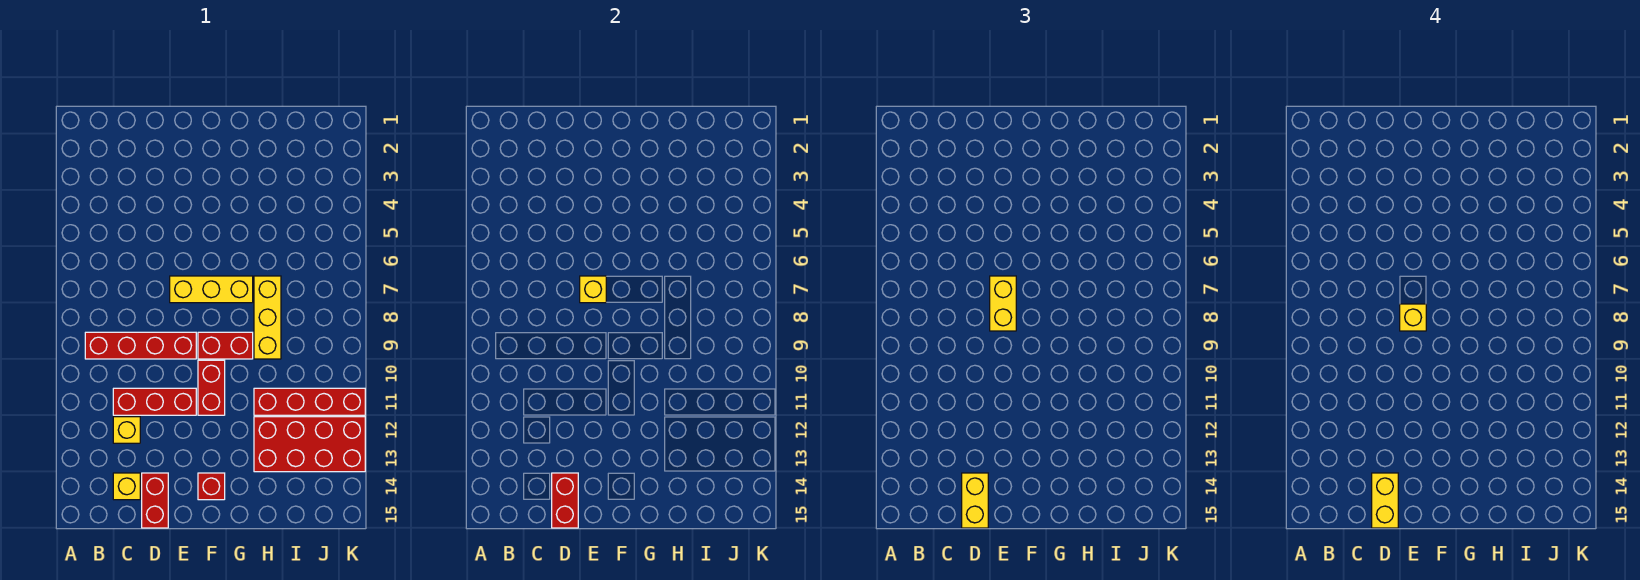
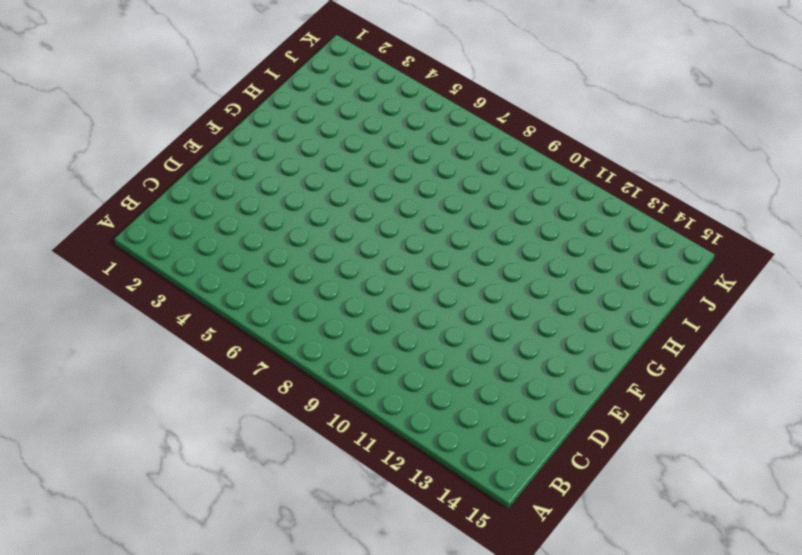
none -> red 1x4 brick [85,332,196,359]
none -> red 1x3 brick [113,388,196,415]
none -> yellow 1x1 brick [113,417,140,443]

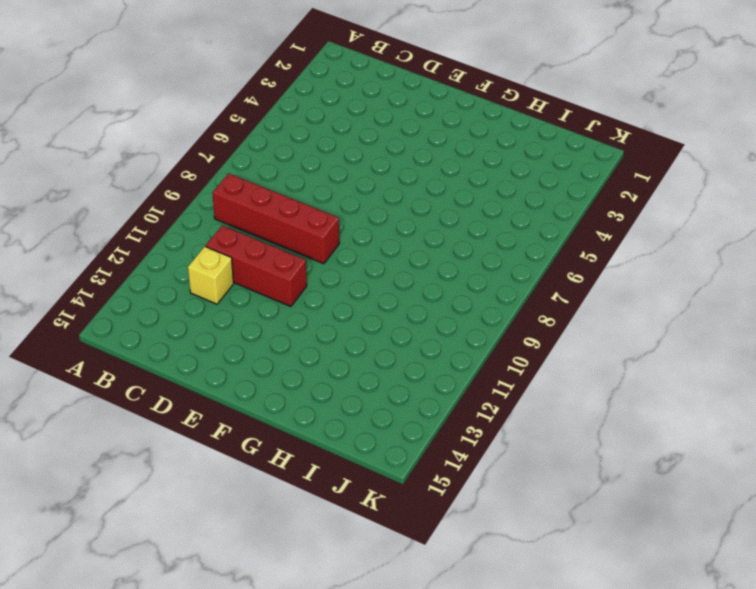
none -> yellow 1x1 brick [113,473,140,500]
none -> red 1x2 brick [142,473,168,528]
none -> yellow 1x3 brick [170,276,253,303]

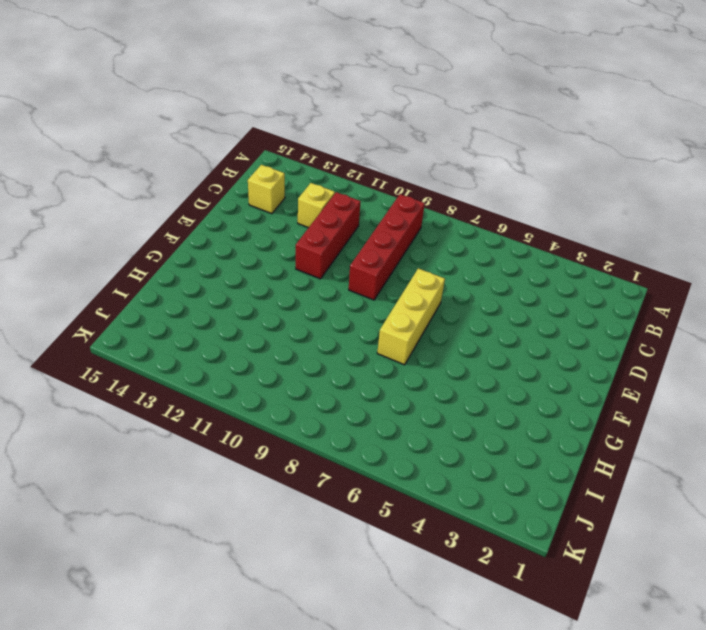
none -> red 1x2 brick [142,473,168,528]
none -> red 1x2 brick [198,332,253,359]
none -> red 1x2 brick [198,360,225,415]

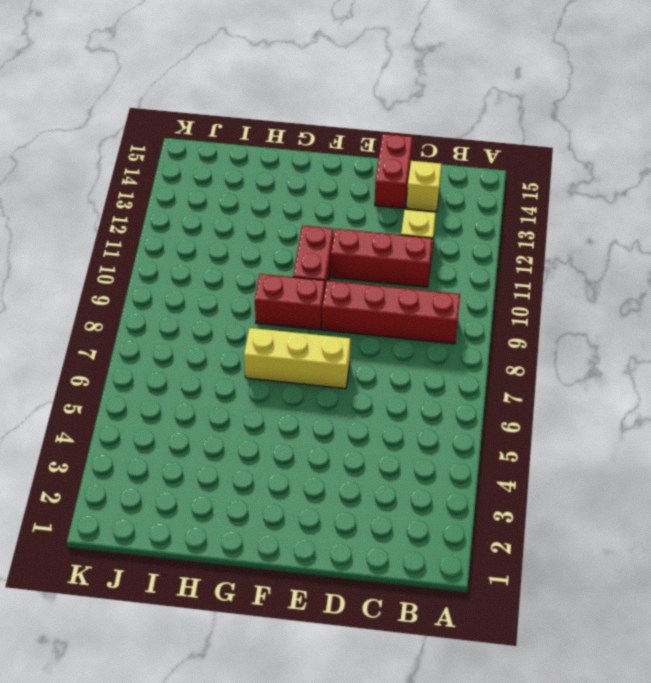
none -> red 1x1 brick [198,473,225,500]
none -> yellow 1x3 brick [254,276,281,359]
none -> red 1x4 brick [254,388,365,415]

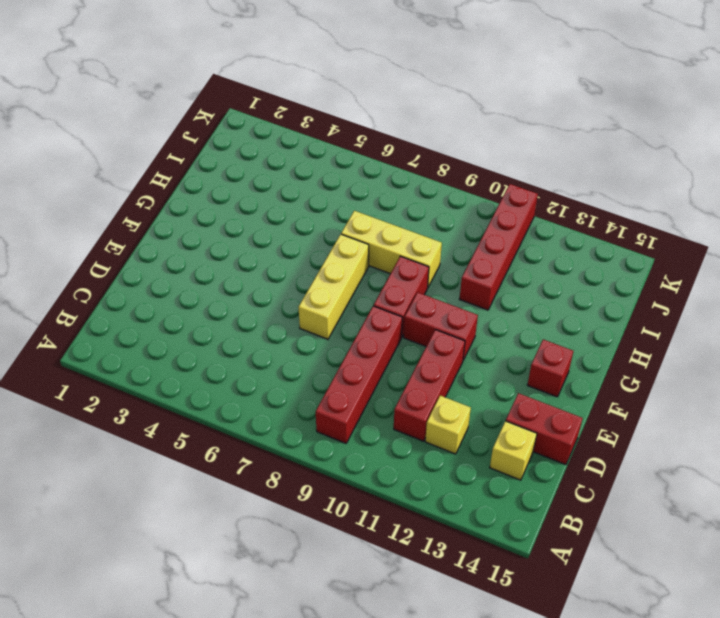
none -> red 2x4 brick [254,417,365,472]
none -> red 1x2 brick [552,473,578,528]
none -> yellow 1x1 brick [580,276,606,303]

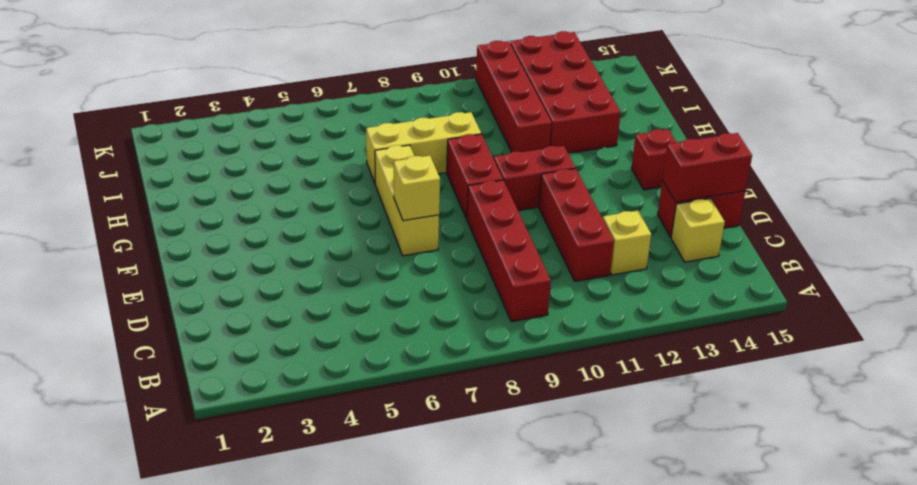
none -> yellow 1x2 brick [962,473,988,528]
none -> yellow 1x2 brick [990,276,1016,331]
none -> yellow 1x2 brick [1372,473,1398,528]

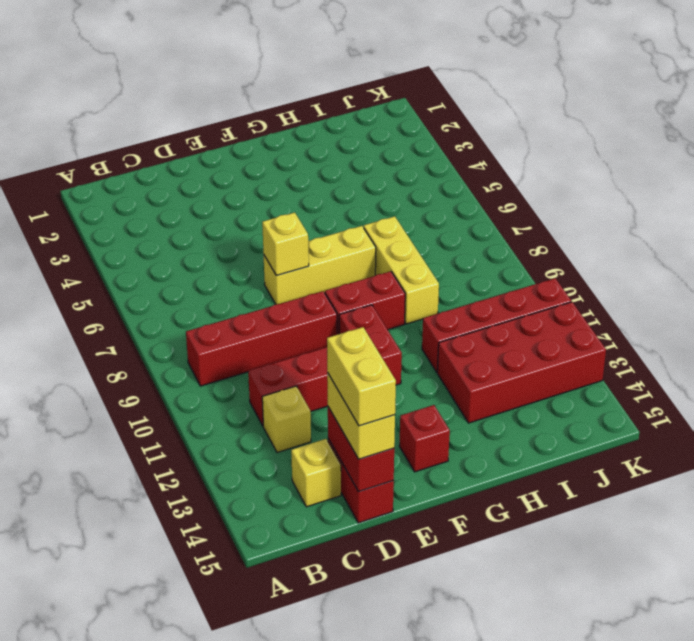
none -> yellow 1x2 brick [990,276,1016,331]
none -> yellow 1x1 brick [1400,304,1426,331]

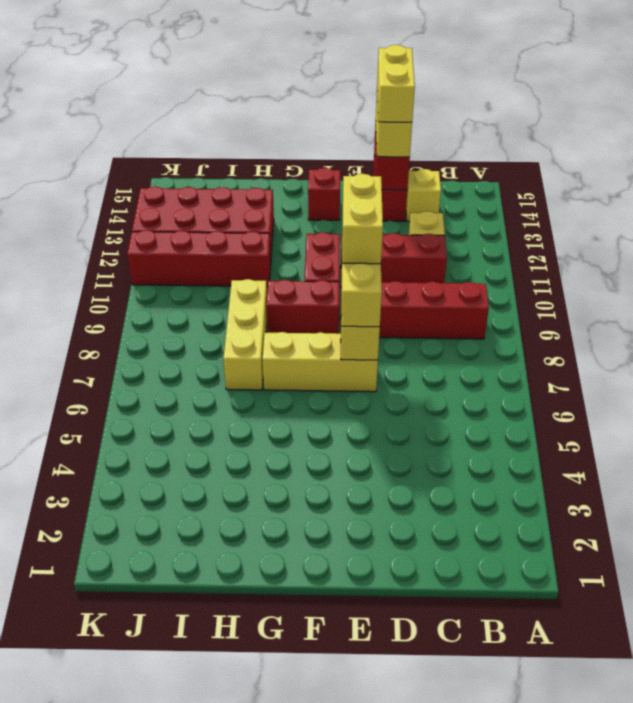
yellow 1x2 brick [342,174,383,264] -> yellow 1x1 brick [1400,304,1426,331]

